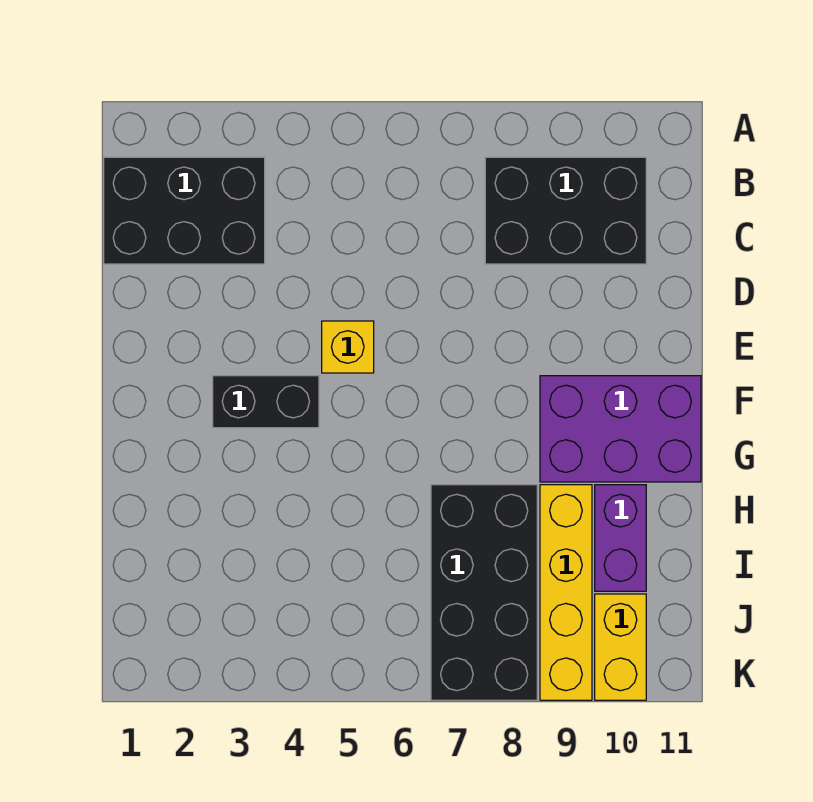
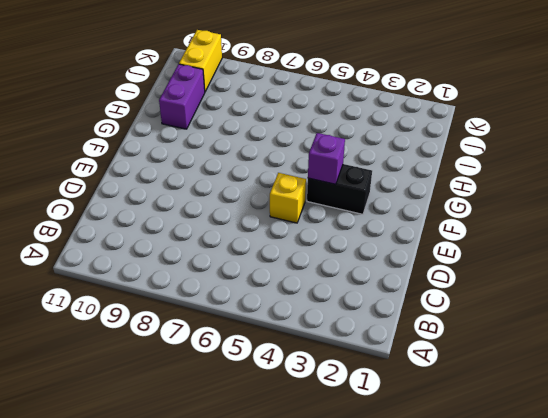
purple 1x1 brick [308,133,345,184] -> none
none -> black 2x3 brick [104,157,265,264]
none -> black 2x3 brick [485,157,646,264]

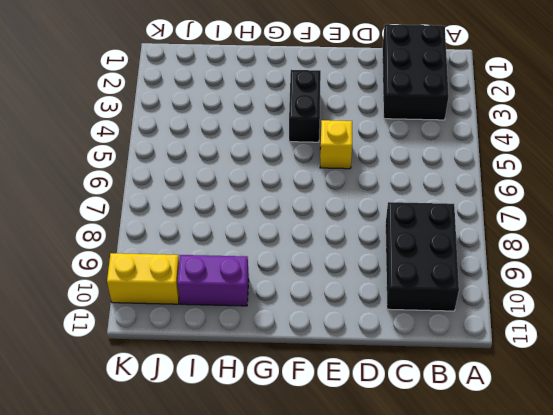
none -> purple 2x3 brick [540,376,701,482]
none -> black 2x4 brick [431,485,537,700]

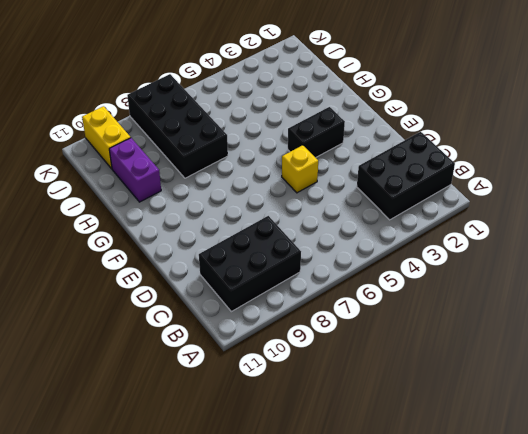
none -> purple 2x3 brick [540,376,701,482]
none -> yellow 1x4 brick [540,485,592,700]

